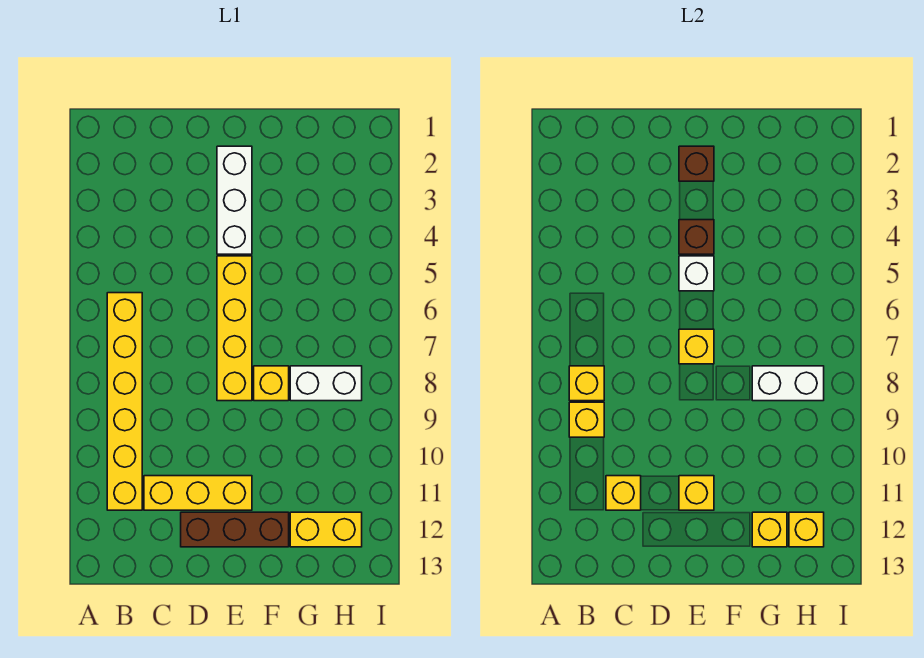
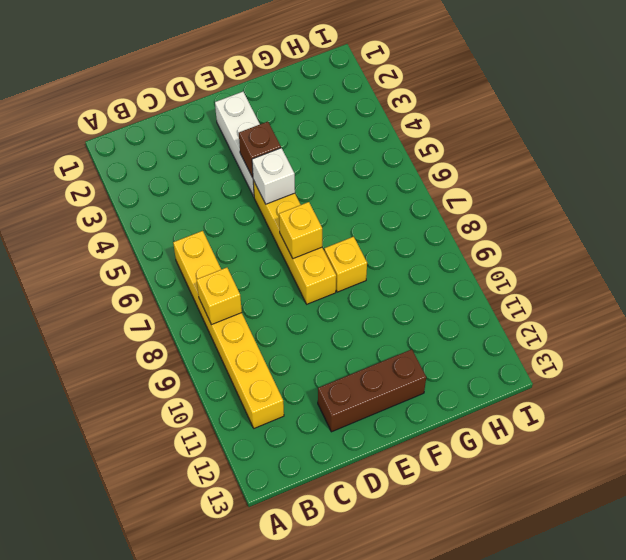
none -> yellow 1x3 brick [144,476,252,510]
none -> white 1x2 brick [290,366,362,401]
none -> yellow 1x2 brick [290,512,362,547]

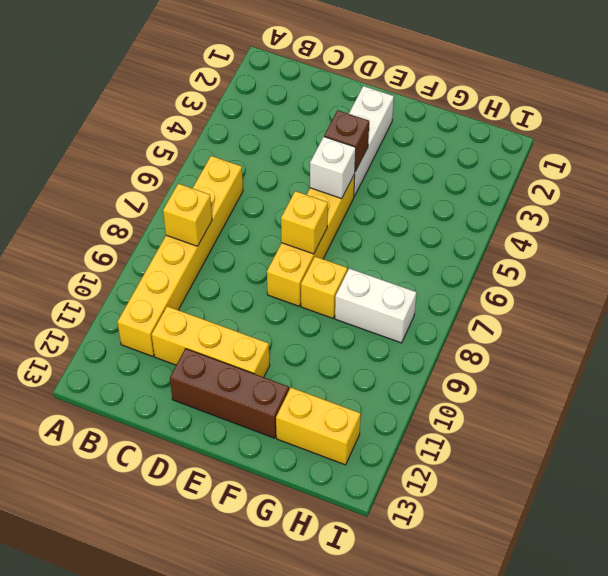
none -> yellow 1x1 brick [569,402,604,437]
none -> yellow 1x1 brick [606,476,641,510]
none -> brown 1x1 brick [679,146,714,181]

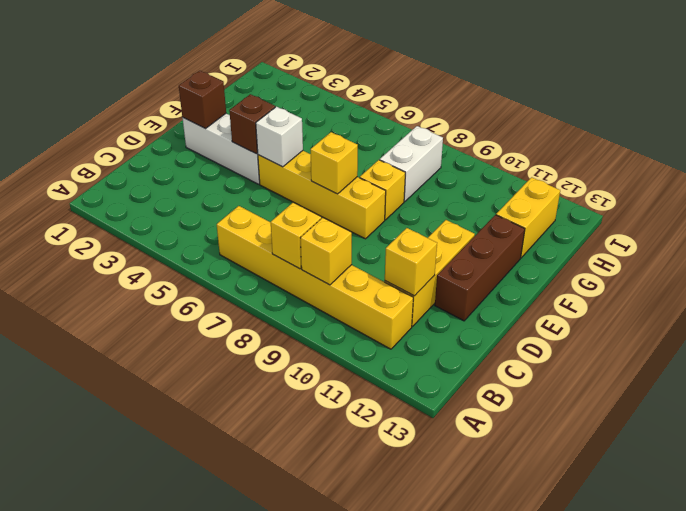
none -> yellow 1x1 brick [679,476,714,510]
none -> white 1x2 brick [752,366,824,401]
none -> yellow 1x1 brick [752,512,787,547]

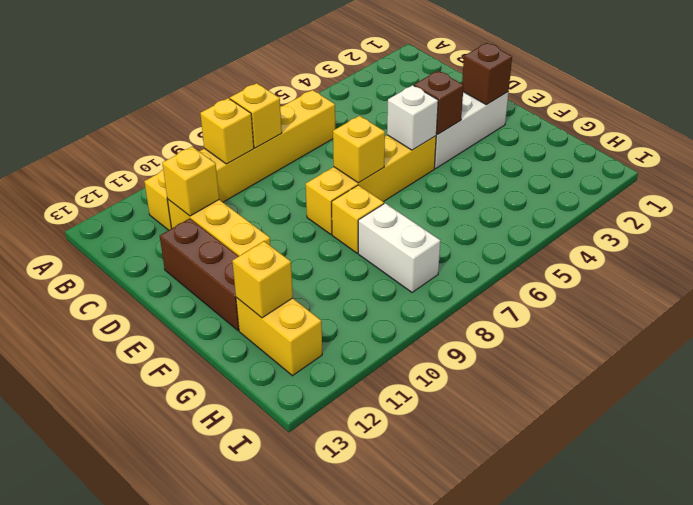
none -> yellow 1x1 brick [679,476,714,510]
none -> white 1x2 brick [752,366,824,401]
none -> yellow 1x1 brick [789,512,824,547]

